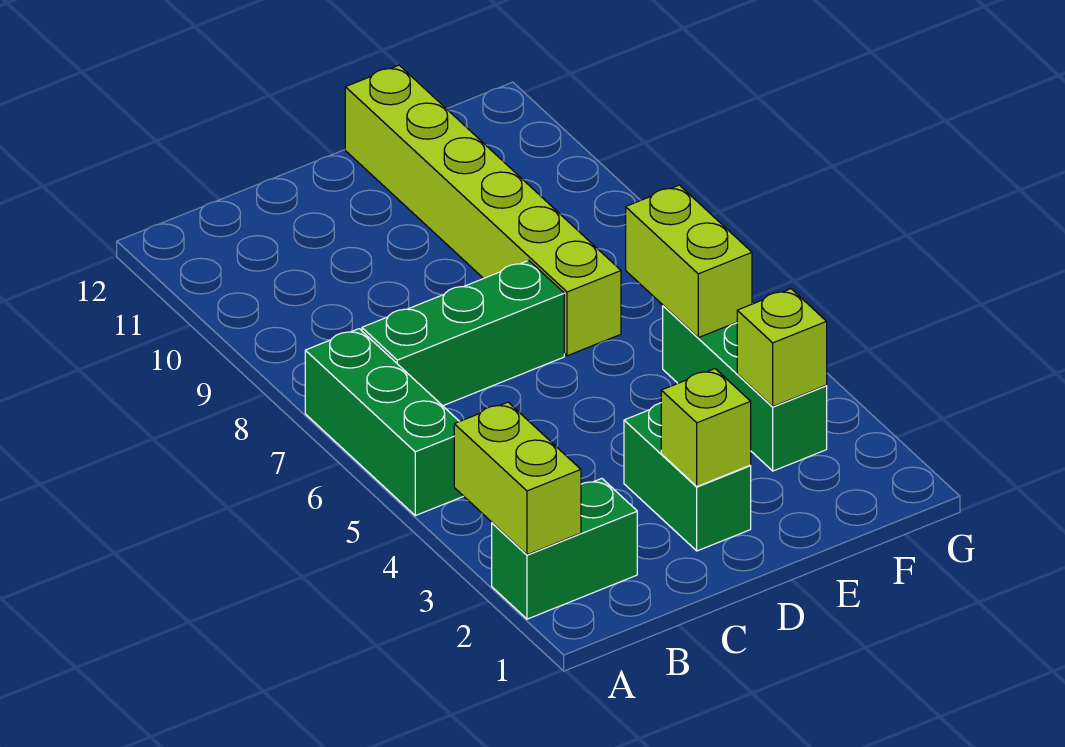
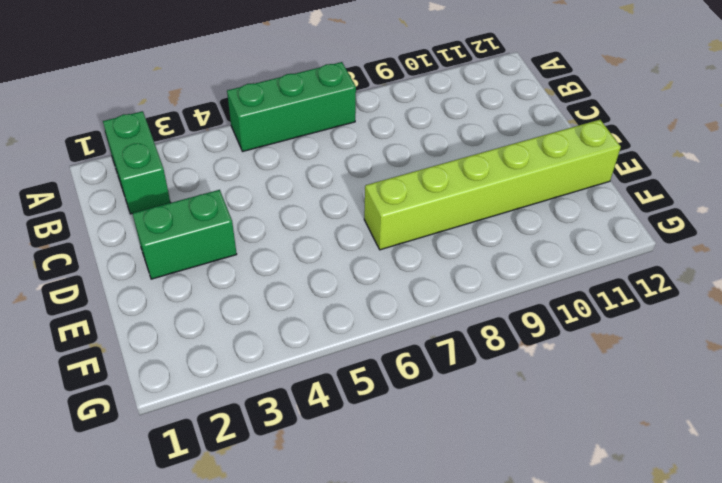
none -> green 1x3 brick [362,261,564,406]
none -> green 1x3 brick [663,306,827,471]

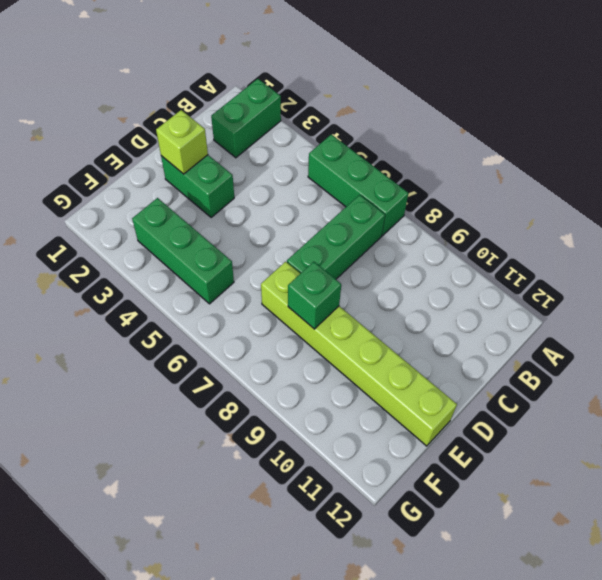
green 1x1 brick [288,262,341,329] -> none
none -> lime 1x2 brick [454,402,581,555]
none -> lime 1x1 brick [737,289,827,406]

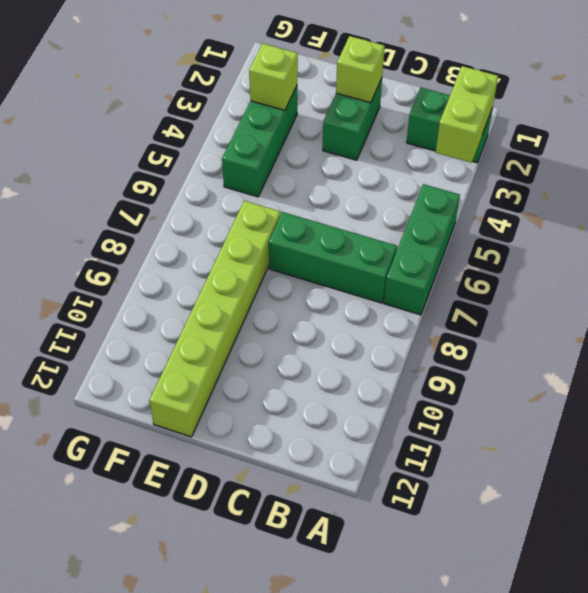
none -> lime 1x2 brick [626,185,752,338]

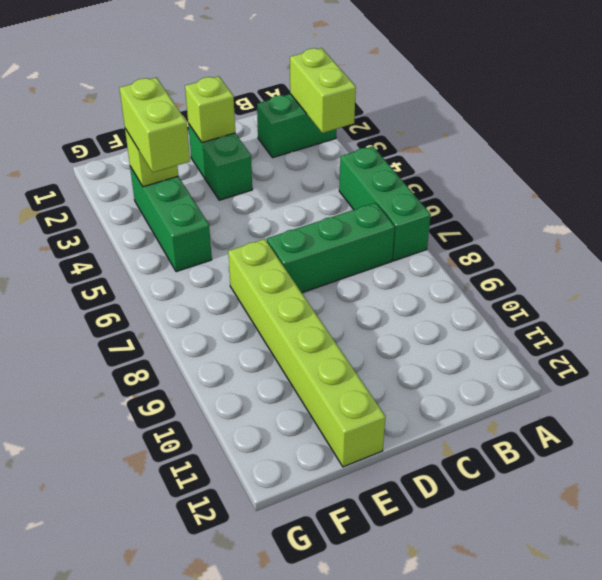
lime 1x2 brick [119,78,190,172] -> lime 1x2 brick moved to [626,185,752,338]

